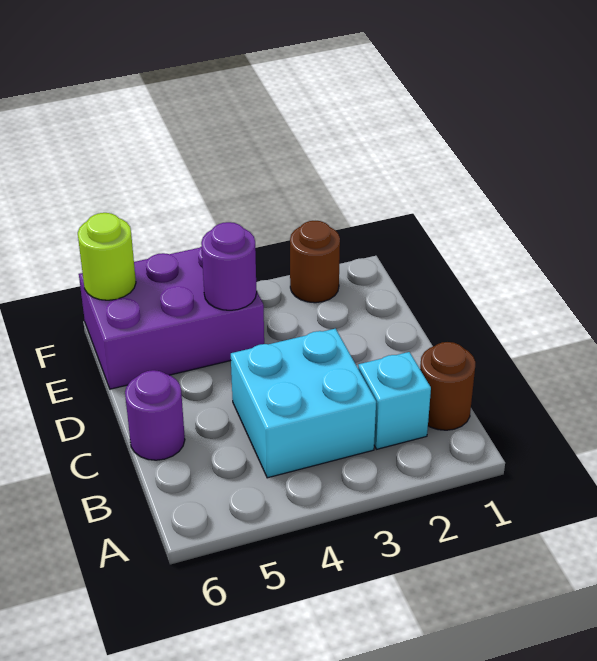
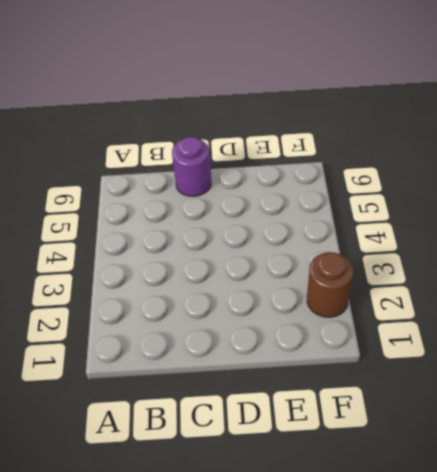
none -> brown 1x1 round brick [420,342,476,430]
none -> cyan 1x1 brick [358,352,431,449]

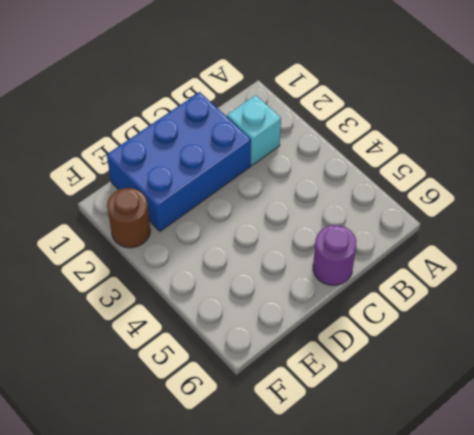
blue 2x3 brick [107,92,251,231] -> none
none -> brown 1x1 round brick [420,342,476,430]
none -> cyan 2x2 brick [231,329,376,478]

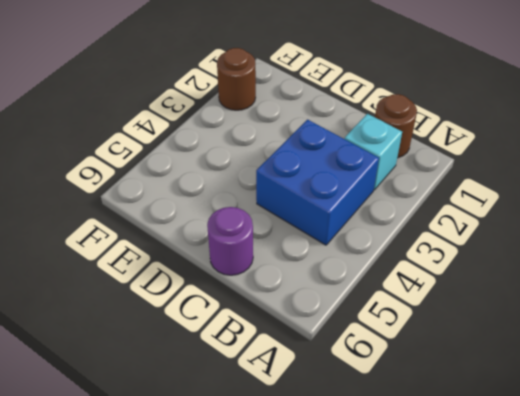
blue 2x2 brick [256,119,379,245] -> cyan 2x2 brick [231,329,376,478]
none -> purple 2x3 brick [79,246,264,389]
none -> purple 1x1 round brick [201,222,257,310]

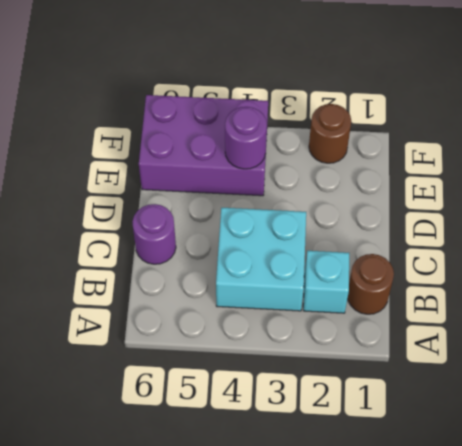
none -> lime 1x1 round brick [78,213,136,300]

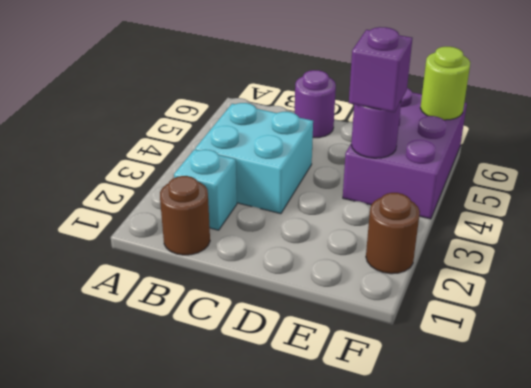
purple 1x1 brick [349,27,412,112] -> none

